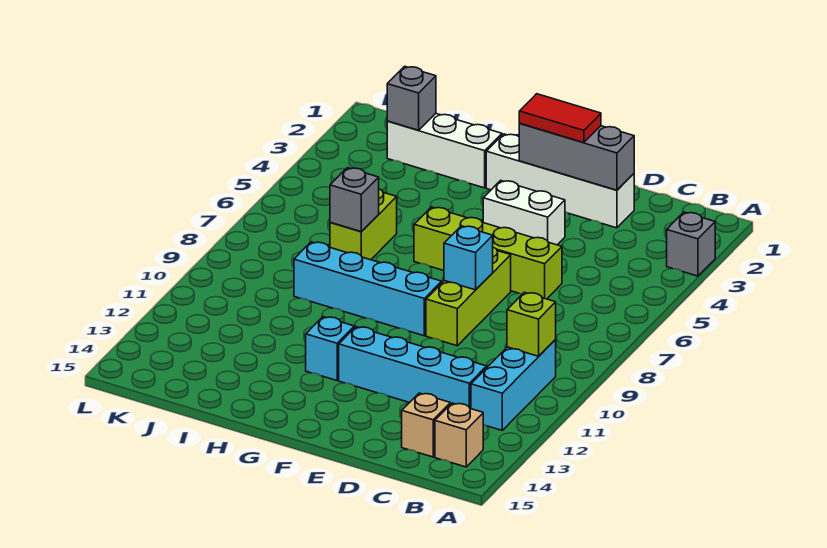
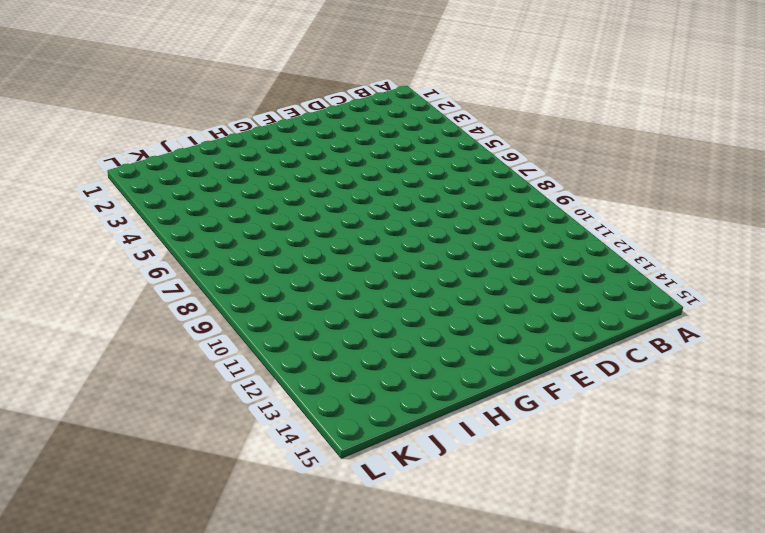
none -> grey 1x1 brick [667,212,715,276]
none -> cyan 1x3 brick [471,340,556,430]
none -> tan 1x1 brick [435,403,483,467]

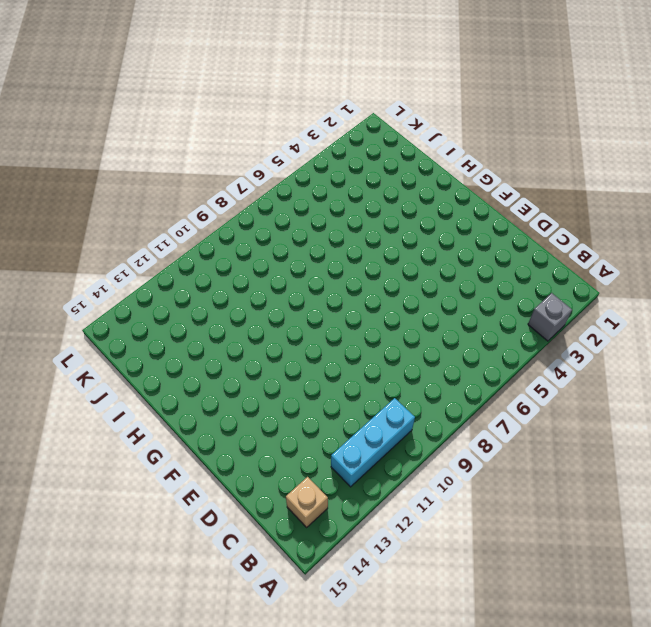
none -> cyan 1x4 brick [339,327,487,409]
none -> tan 1x1 brick [402,393,450,457]
none -> white 1x4 brick [486,134,634,228]

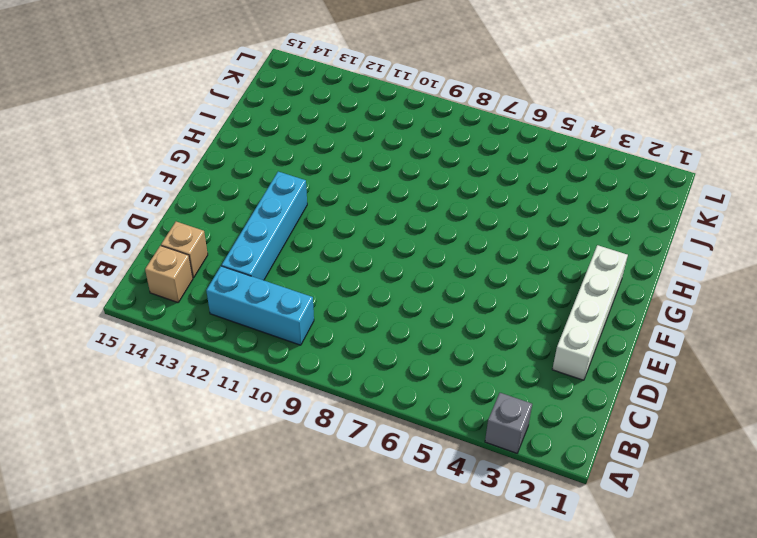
none -> lime 1x4 brick [414,207,562,299]
none -> white 1x2 brick [483,180,565,245]
none -> lime 1x3 brick [426,247,511,346]

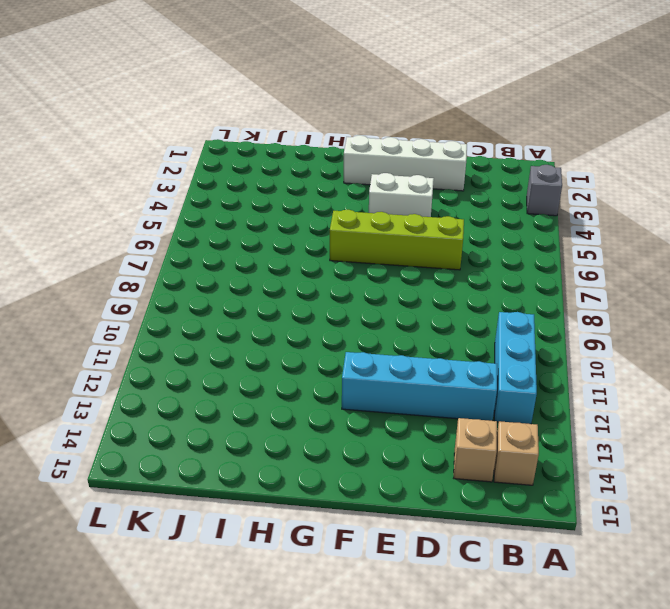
none -> lime 1x3 brick [426,247,511,346]
none -> cyan 1x4 brick [294,242,442,336]
none -> cyan 1x1 brick [306,317,354,380]

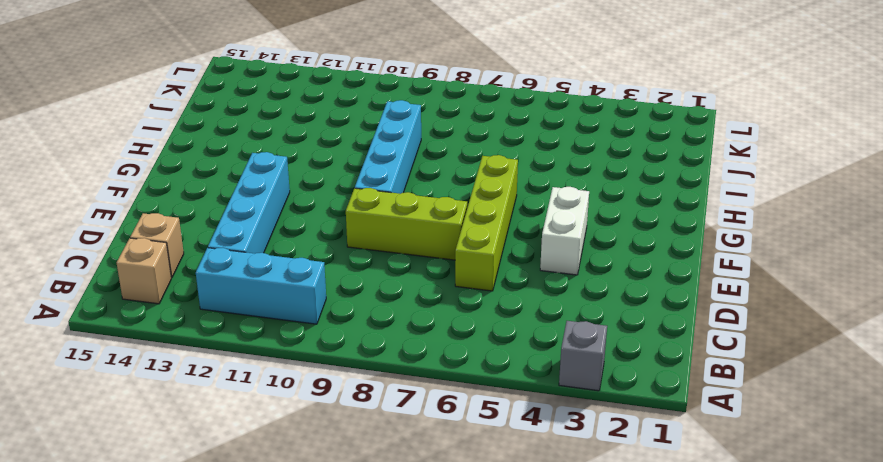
none -> white 1x4 brick [486,134,634,228]
none -> cyan 1x1 brick [306,317,354,380]
none -> white 1x3 brick [387,114,502,188]

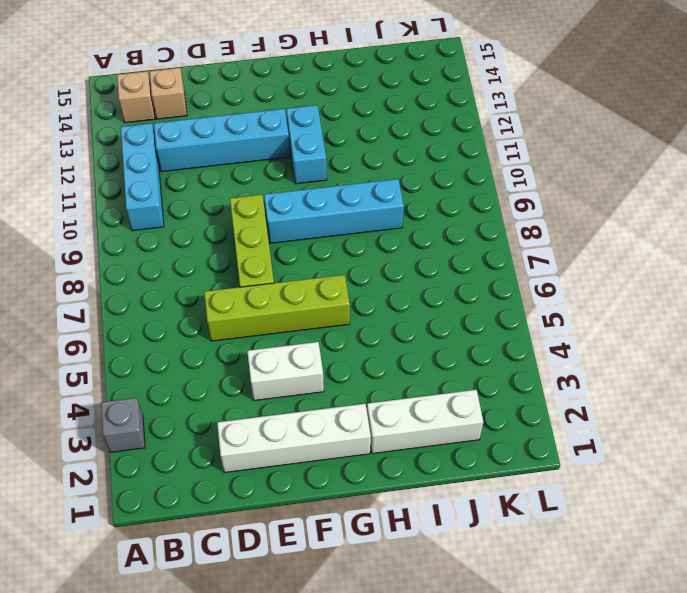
cyan 1x2 brick [287,105,327,184] -> cyan 1x1 brick [306,317,354,380]
none -> lime 1x2 brick [330,189,397,260]
none -> lime 1x1 brick [507,292,556,356]
none -> grey 1x3 brick [519,124,634,190]

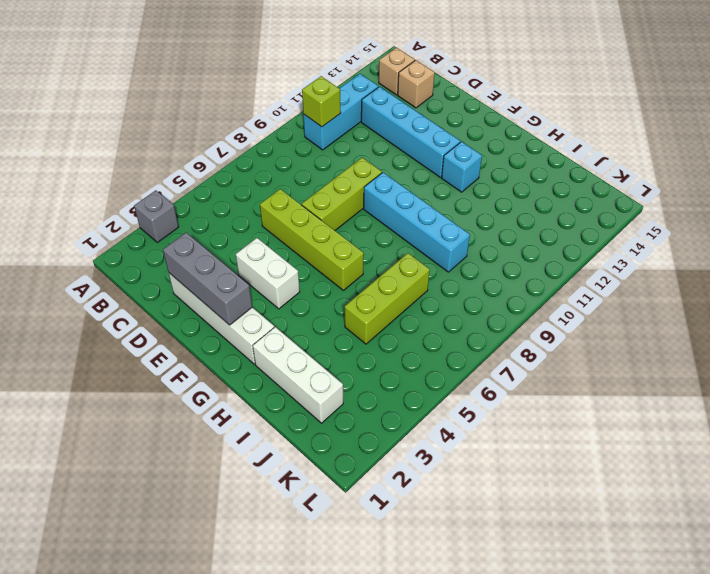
lime 1x3 brick [345,253,430,344] -> lime 1x2 brick [330,189,397,260]
none -> cyan 1x1 brick [444,226,493,290]
none -> grey 1x1 brick [330,168,379,232]
none -> grey 1x1 brick [387,66,436,130]

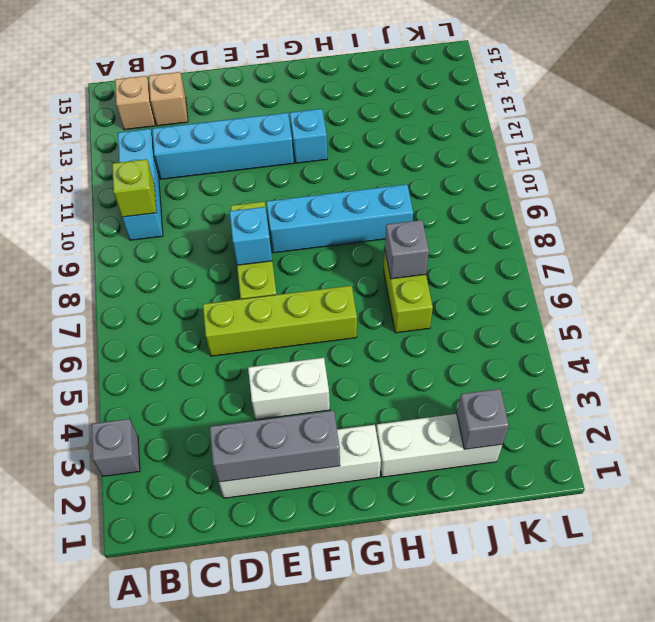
none -> red 1x2 tile [519,94,601,143]

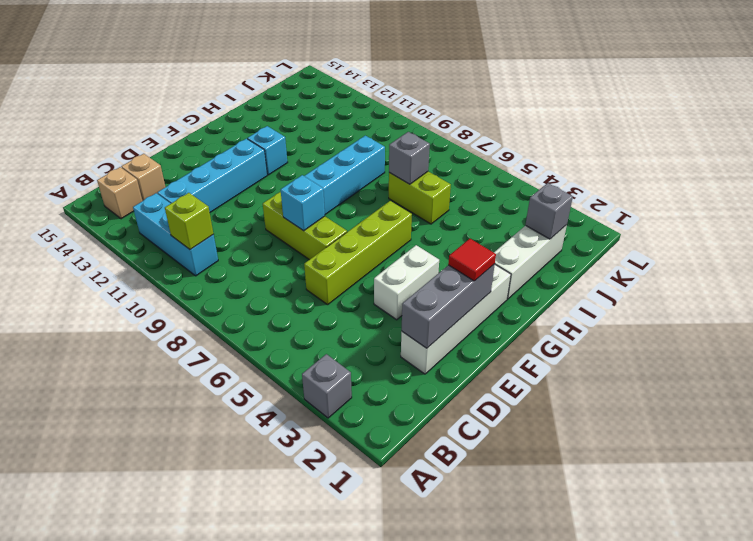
red 1x1 tile [448,239,496,281] -> red 1x2 tile [519,94,601,143]

